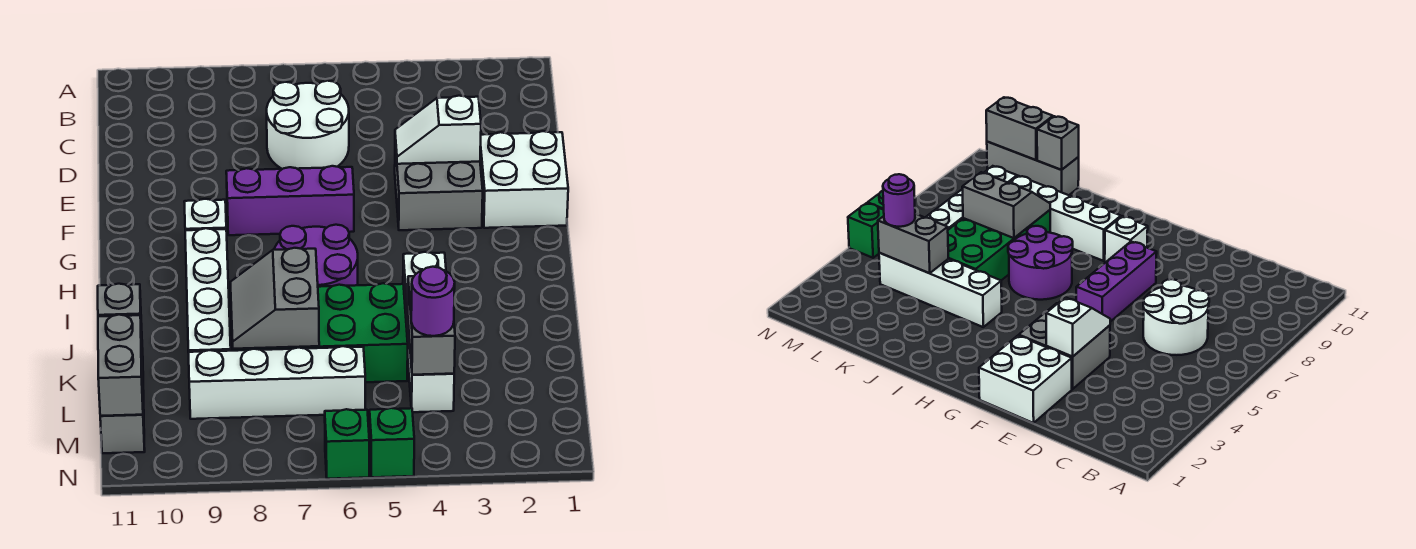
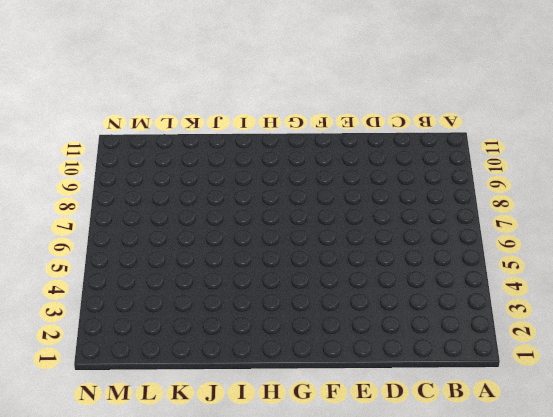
none -> white 2x2 round brick [267,81,349,169]
none -> white 2x2 brick [480,131,568,228]
none -> grey 2x2 brick [395,143,483,230]

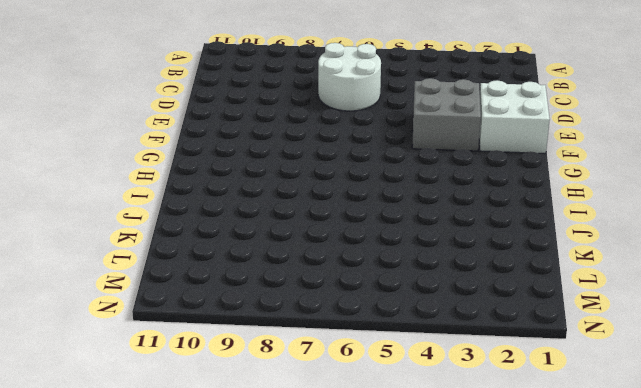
none -> purple 1x3 brick [226,166,354,235]
none -> white 1x1 brick [184,199,226,230]
none -> purple 2x2 round brick [274,225,358,287]

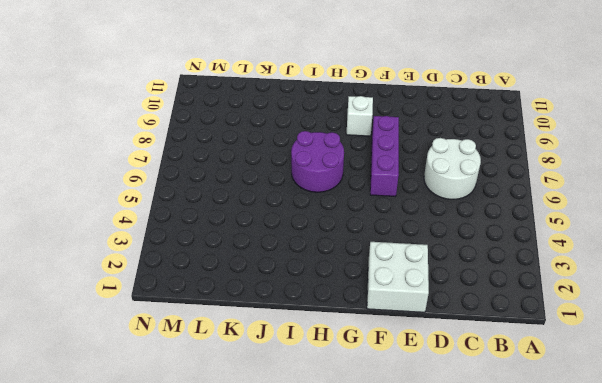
none -> grey 2x2 brick [395,143,483,230]
none -> white 1x4 brick [185,228,231,352]
none -> white 1x4 brick [403,252,454,412]

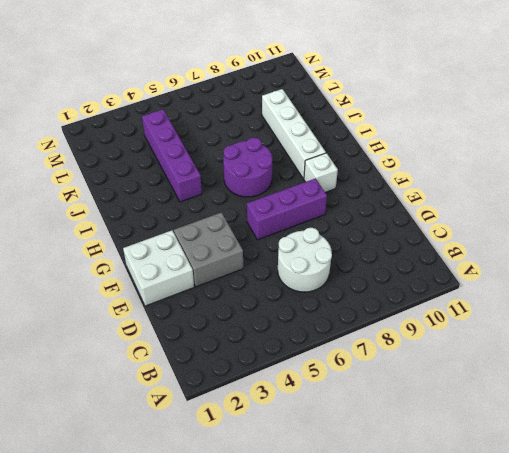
purple 1x4 brick [142,110,202,202] -> white 1x4 brick [403,252,454,412]
none -> green 2x4 brick [231,283,408,382]
none -> grey 1x3 brick [100,340,145,453]
none -> white 1x4 brick [188,346,365,419]

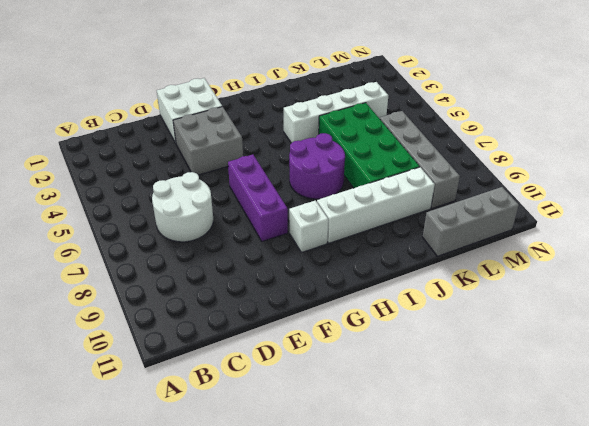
grey 1x4 brick [380,111,460,209] -> white 1x4 brick [188,346,365,419]
none -> green 1x1 brick [369,408,414,477]
none -> green 1x1 brick [325,409,369,479]
none -> white 1x2 slope [395,96,481,164]

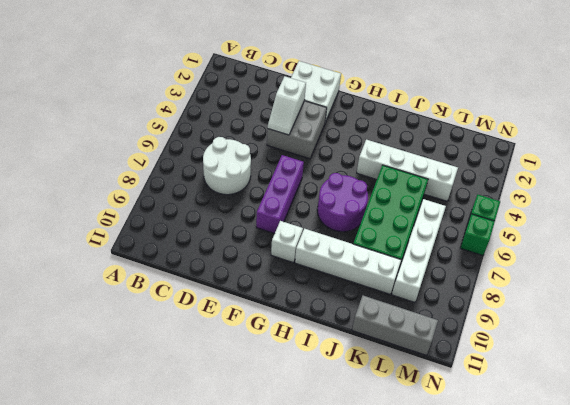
none -> grey 2x2 slope [230,248,319,349]
none -> grey 1x2 brick [408,276,455,375]
none -> grey 1x1 brick [98,284,142,340]

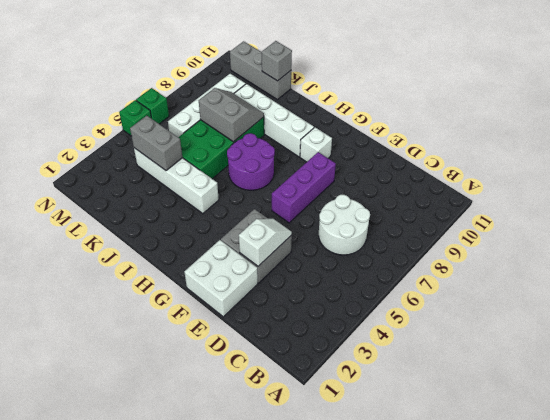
none -> grey 1x2 brick [98,315,143,416]
none -> purple 1x1 round brick [411,267,455,336]

